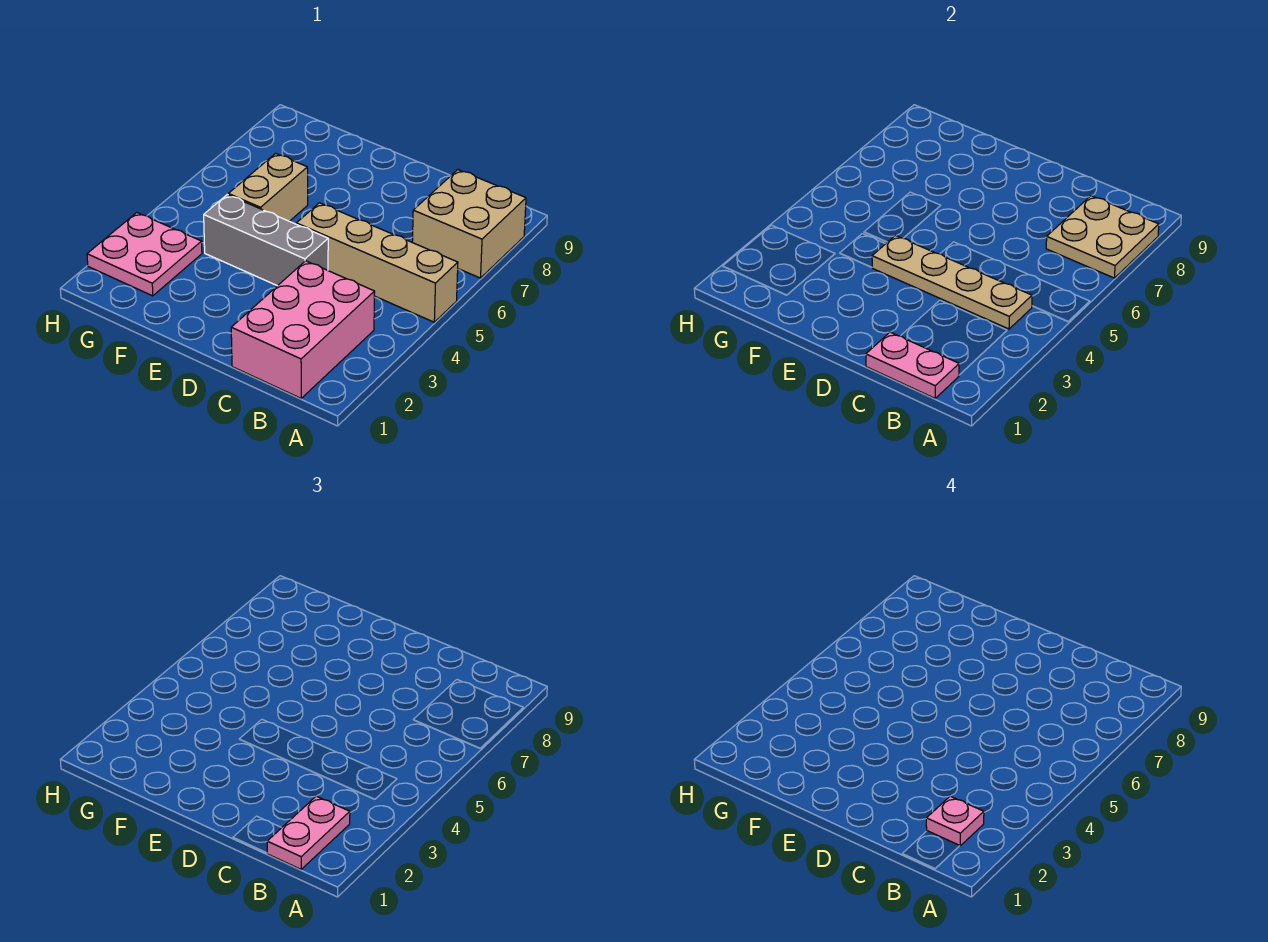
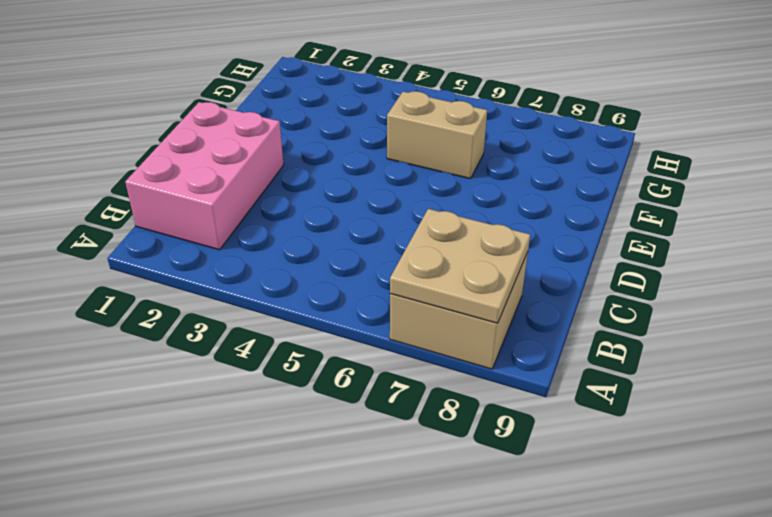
pink 2x3 brick [125,102,284,250] -> pink 2x3 brick turned to [231,261,375,398]
none -> tan 1x4 brick [296,203,458,322]
none -> grey 1x3 brick [204,195,328,286]

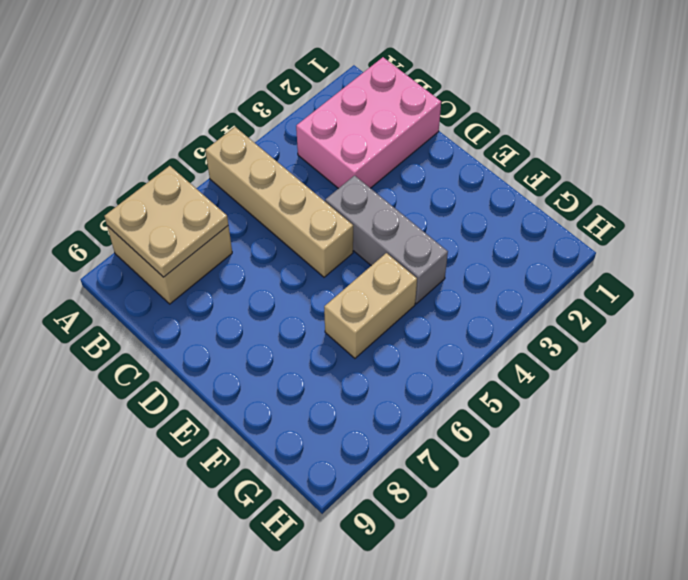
none -> pink 2x2 plate [87,213,202,296]
none -> pink 1x2 plate [866,332,959,398]

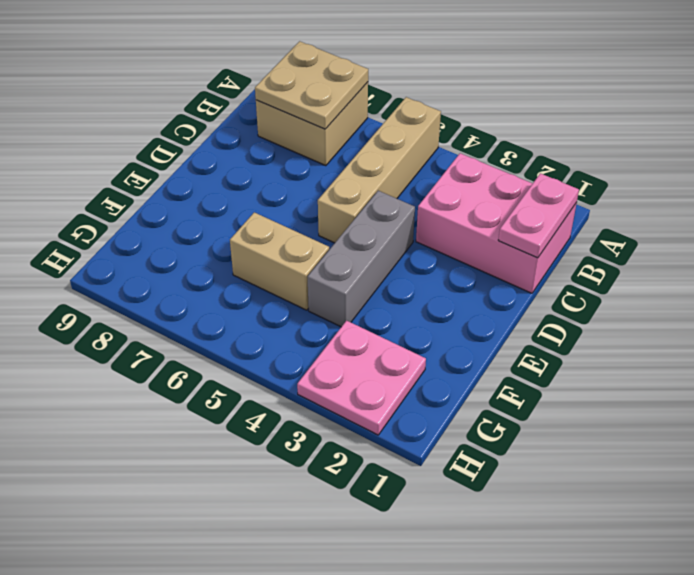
none -> tan 1x4 plate [872,236,1032,329]
none -> pink 1x2 plate [267,796,350,869]

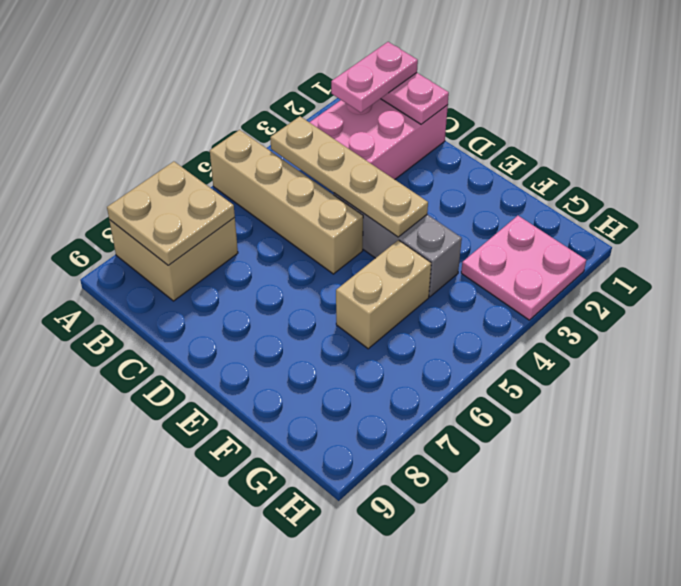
none -> pink 1x1 plate [926,796,984,846]

